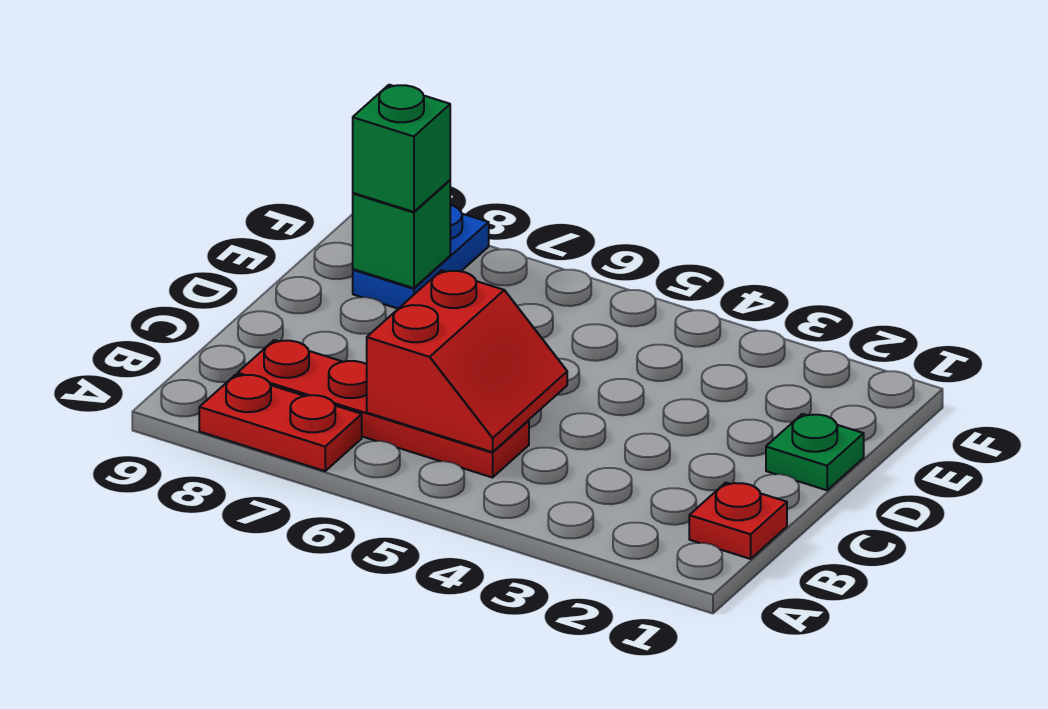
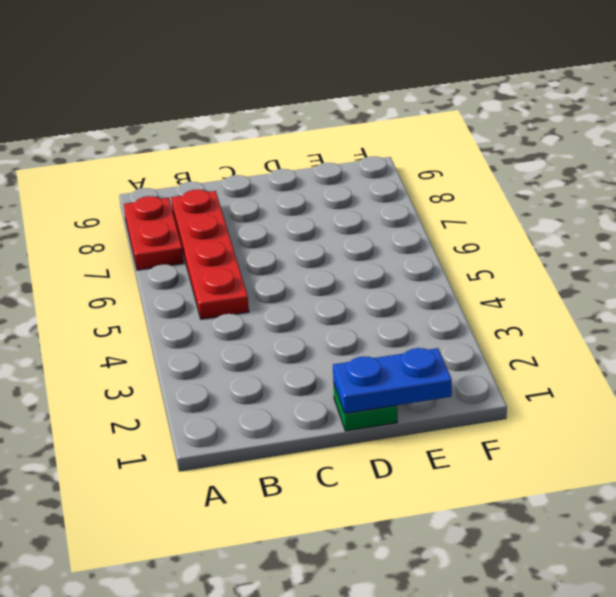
blue 1x2 plate [333,348,452,413] -> blue 1x2 plate moved to [353,205,489,309]
none -> red 1x1 plate [689,483,787,559]
none -> red 2x2 slope [367,270,567,452]

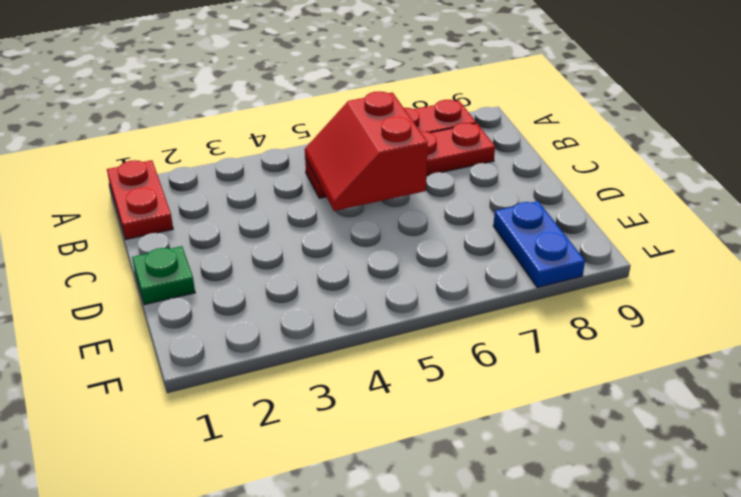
red 1x2 plate [107,160,173,239] -> red 1x1 plate [689,483,787,559]
none -> green 1x1 brick [353,180,450,288]
none -> green 1x1 brick [353,85,450,212]

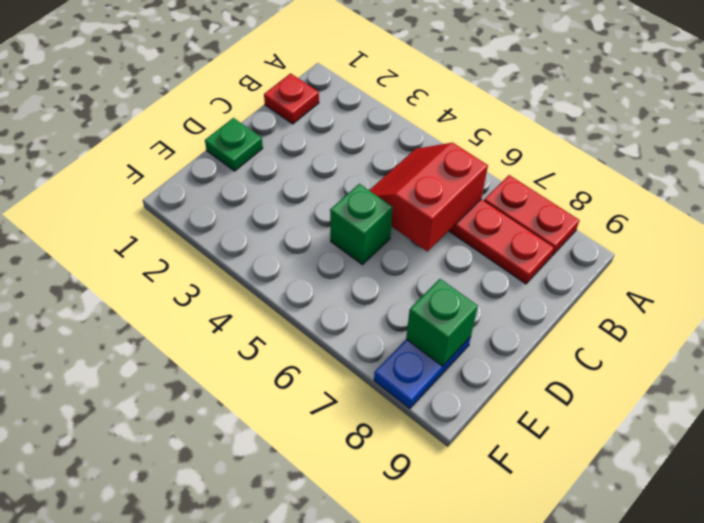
green 1x1 brick [330,184,393,265] -> green 1x1 brick moved to [353,85,450,212]

